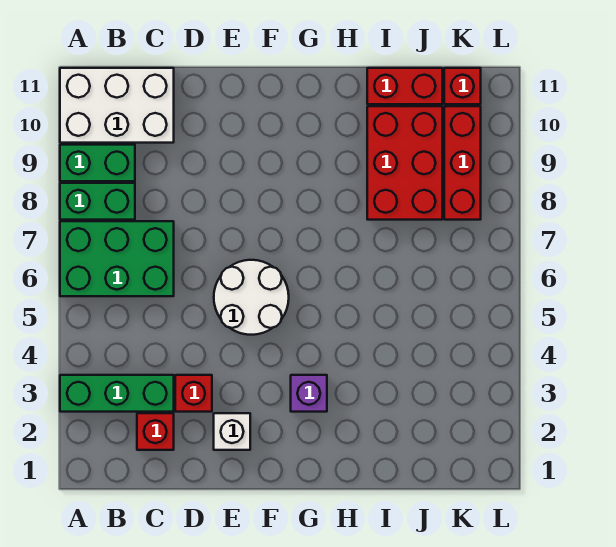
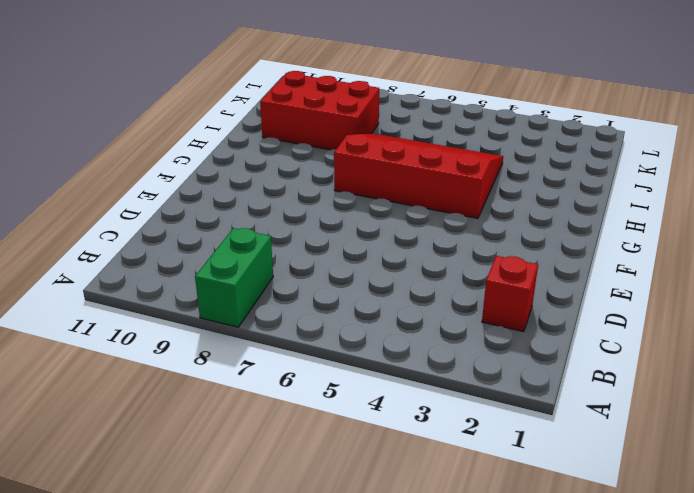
red 3x4 slope [334,133,503,218] -> none
none -> green 1x3 brick [60,375,174,412]
none -> green 2x3 brick [60,221,174,296]
none -> green 1x2 brick [60,145,135,181]

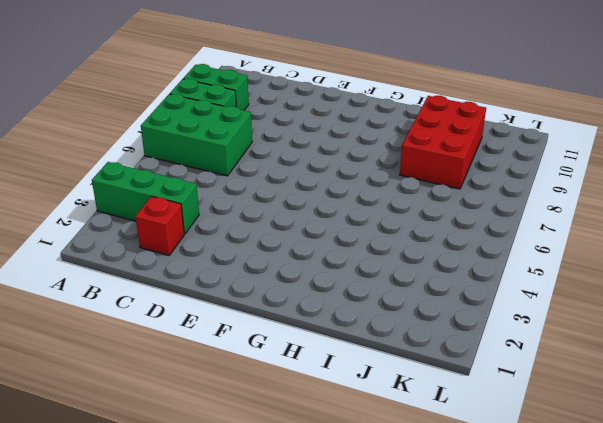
none -> white 2x3 brick [60,68,174,143]
none -> red 1x1 brick [175,375,212,412]
none -> white 1x1 brick [214,413,250,450]

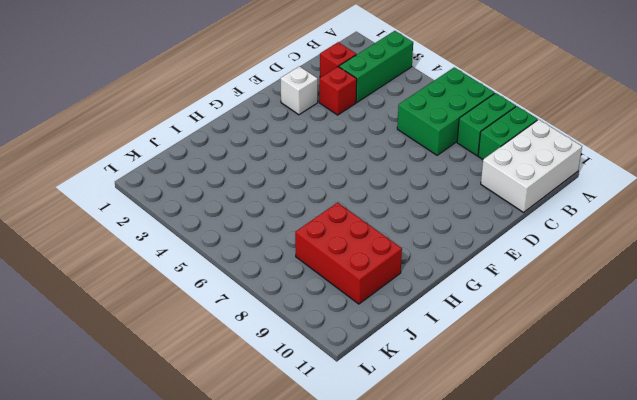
none -> white 2x2 round brick [214,260,289,335]
none -> purple 1x1 brick [291,375,327,412]
none -> red 1x2 brick [367,68,442,104]

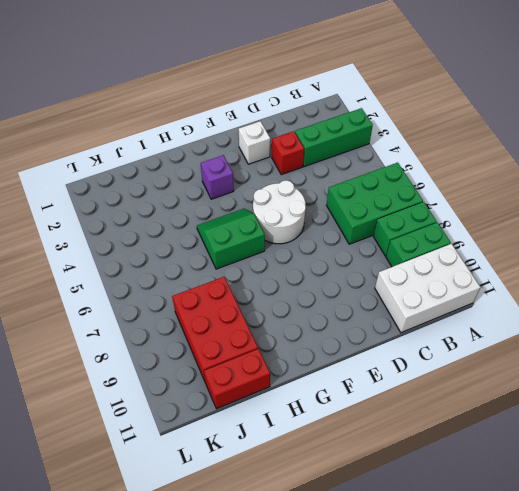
green 2x2 slope [197,209,265,269] -> none
none -> red 1x1 brick [137,413,174,450]
none -> red 1x3 brick [444,106,481,220]
none -> red 1x1 brick [444,68,481,104]

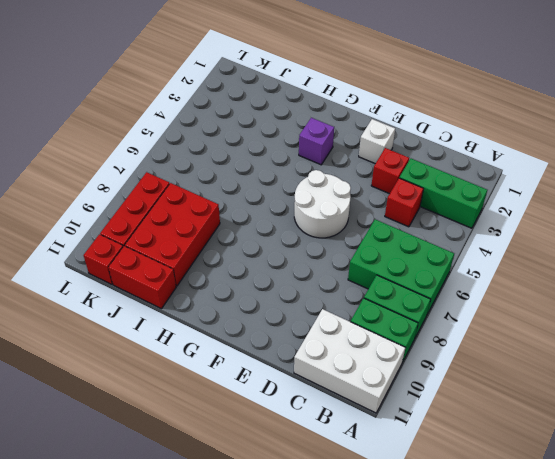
red 1x1 brick [385,178,424,227] -> red 1x1 brick moved to [137,413,174,450]

